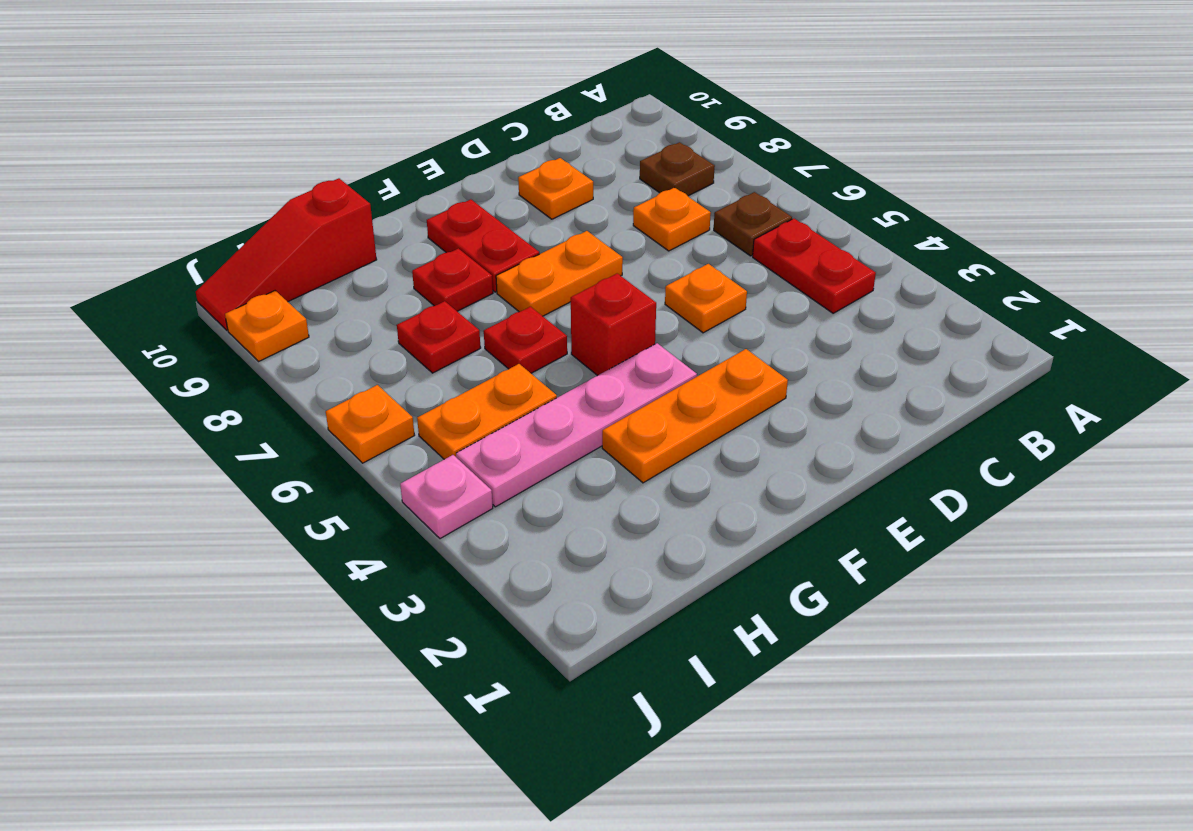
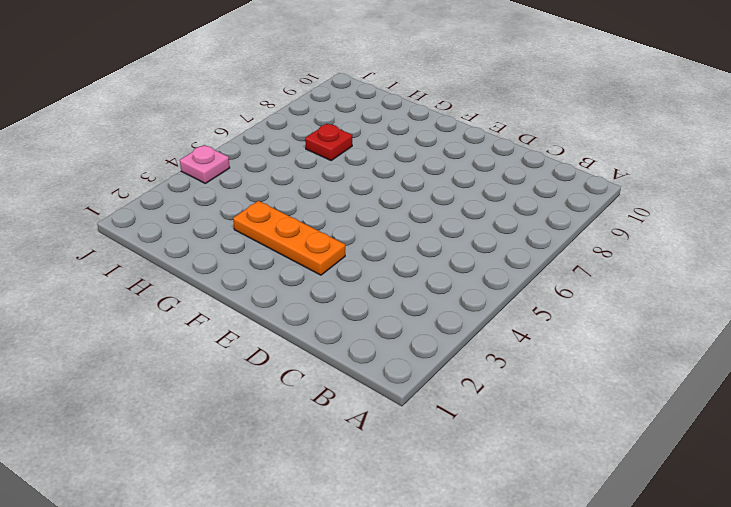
none -> red 1x2 plate [753,219,876,313]
none -> brown 1x1 plate [714,192,792,256]
none -> brown 1x1 plate [640,142,715,196]

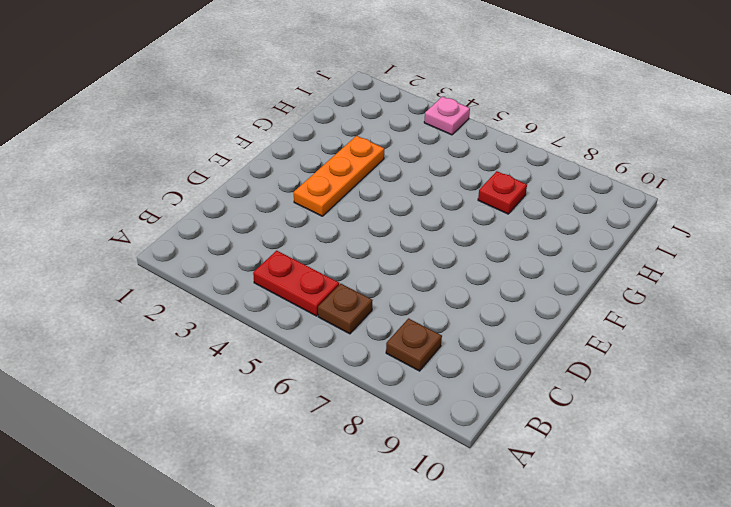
none -> orange 1x1 plate [633,187,711,251]
none -> orange 1x1 plate [665,264,747,333]
none -> orange 1x1 plate [518,158,593,219]

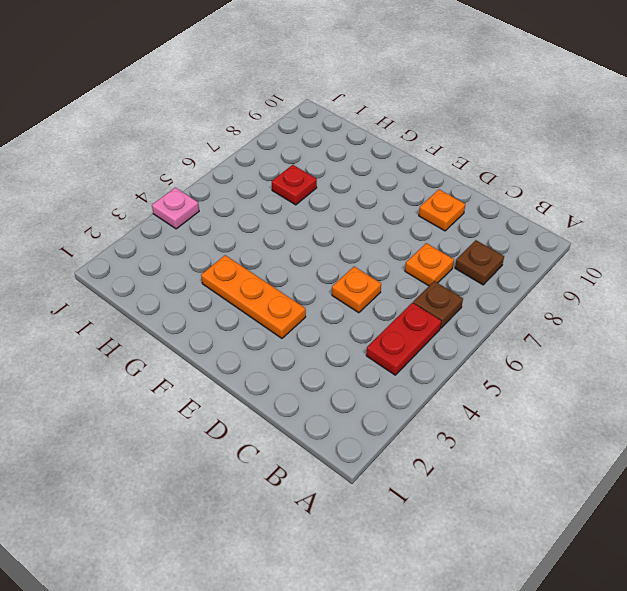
none -> orange 1x2 plate [496,231,623,316]
none -> pink 1x4 plate [456,343,697,507]
none -> red 1x1 brick [571,273,656,376]

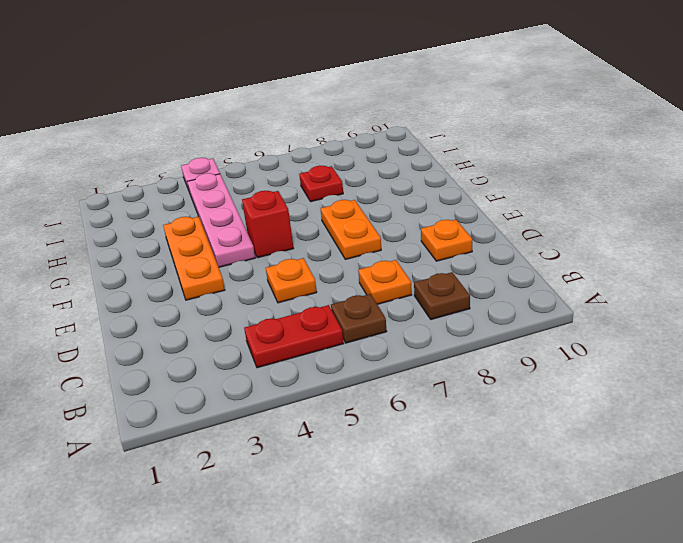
none -> red 1x2 plate [427,199,539,292]
none -> red 1x1 plate [484,307,567,373]
none -> red 1x1 plate [412,248,493,311]

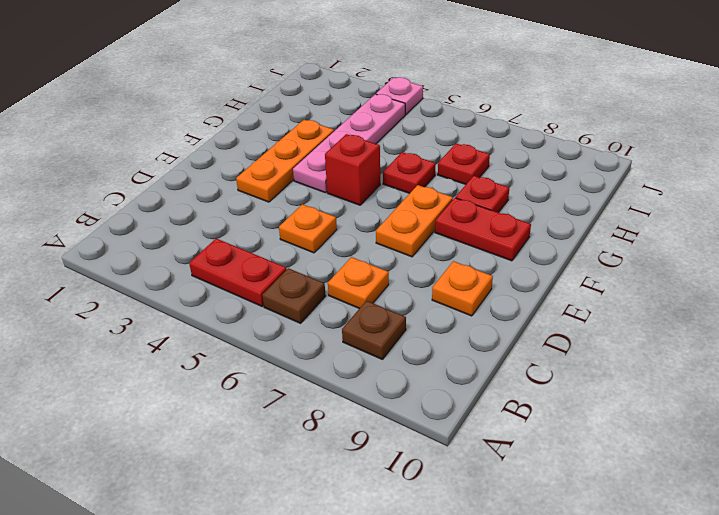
none -> orange 1x2 plate [417,364,557,459]
none -> red 1x3 slope [196,178,377,330]
none -> orange 1x1 plate [326,385,415,463]

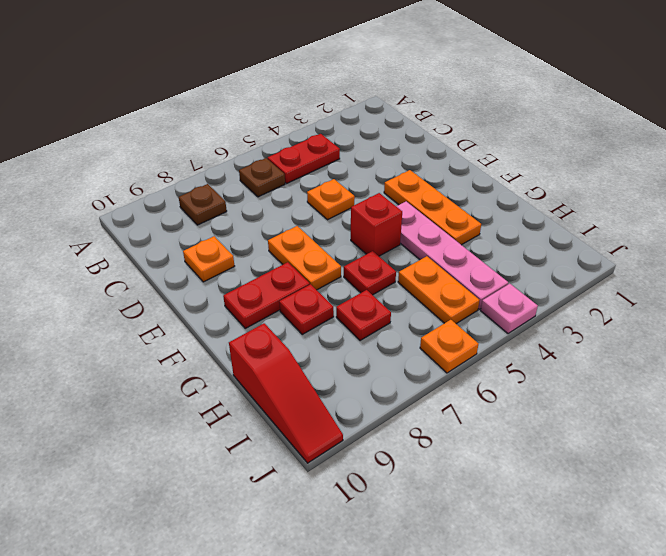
none -> orange 1x1 plate [633,187,711,251]
none -> orange 1x1 plate [225,291,309,361]

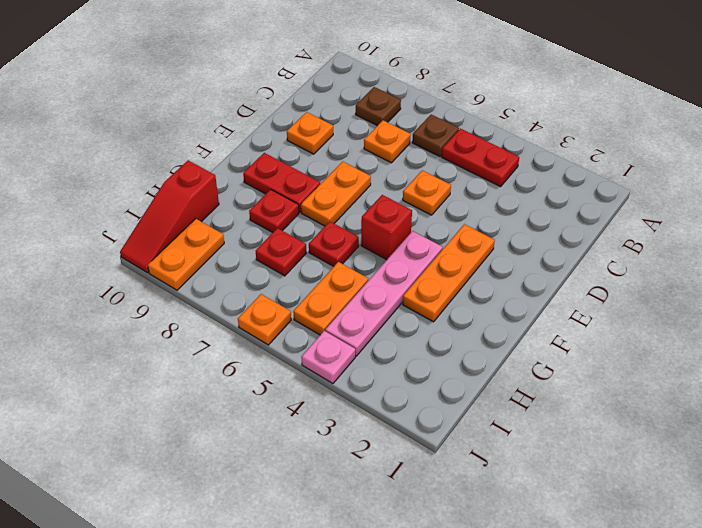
orange 1x2 plate [148,219,224,290] -> orange 1x1 plate [225,291,309,361]

